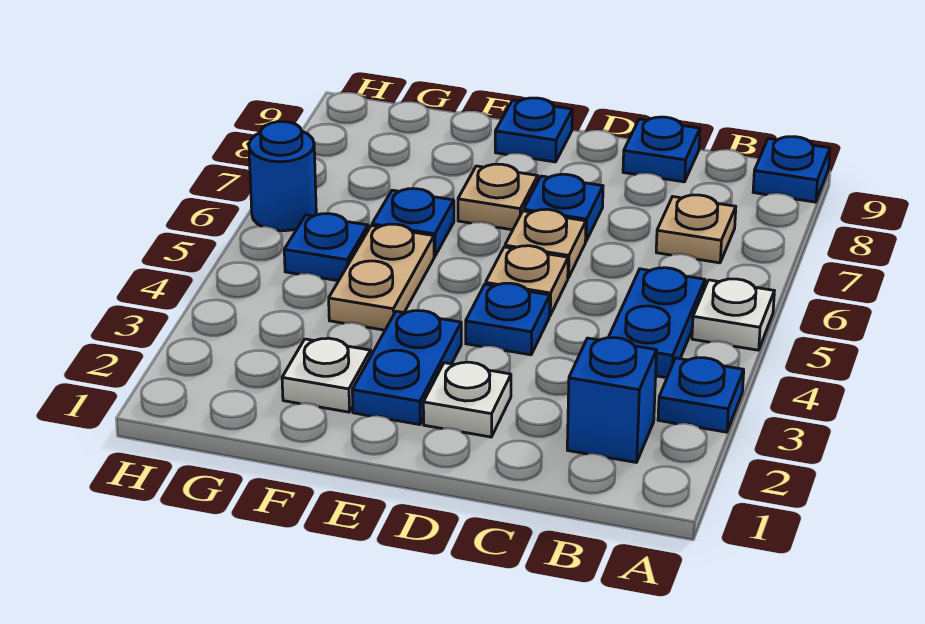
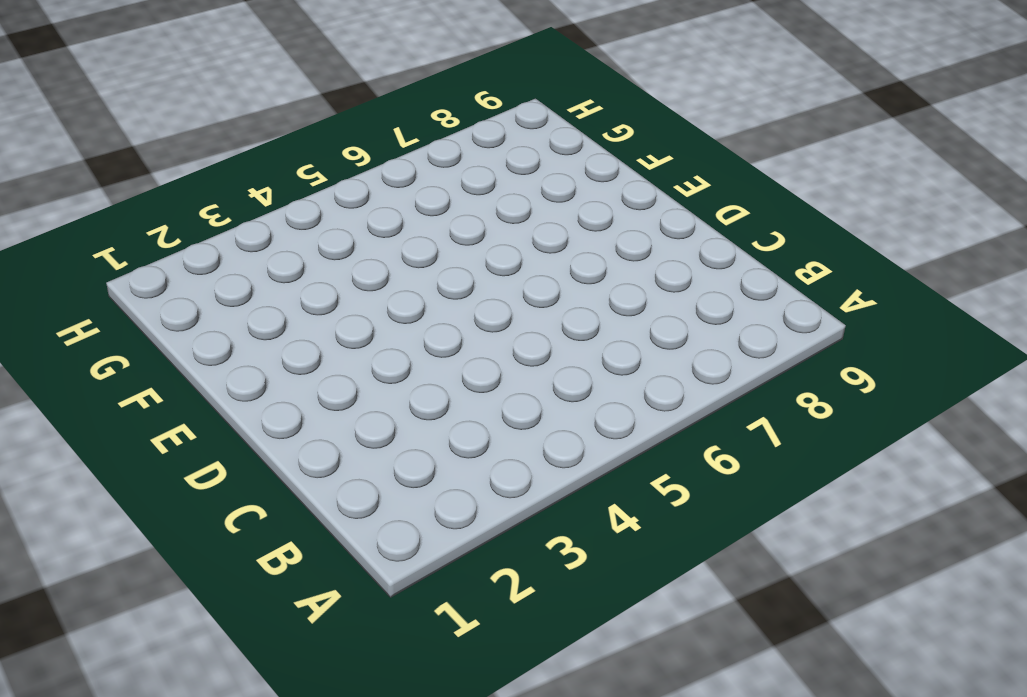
none -> blue 1x1 plate [658,358,744,432]
none -> white 1x1 plate [692,279,774,350]
none -> blue 1x1 plate [753,137,830,202]

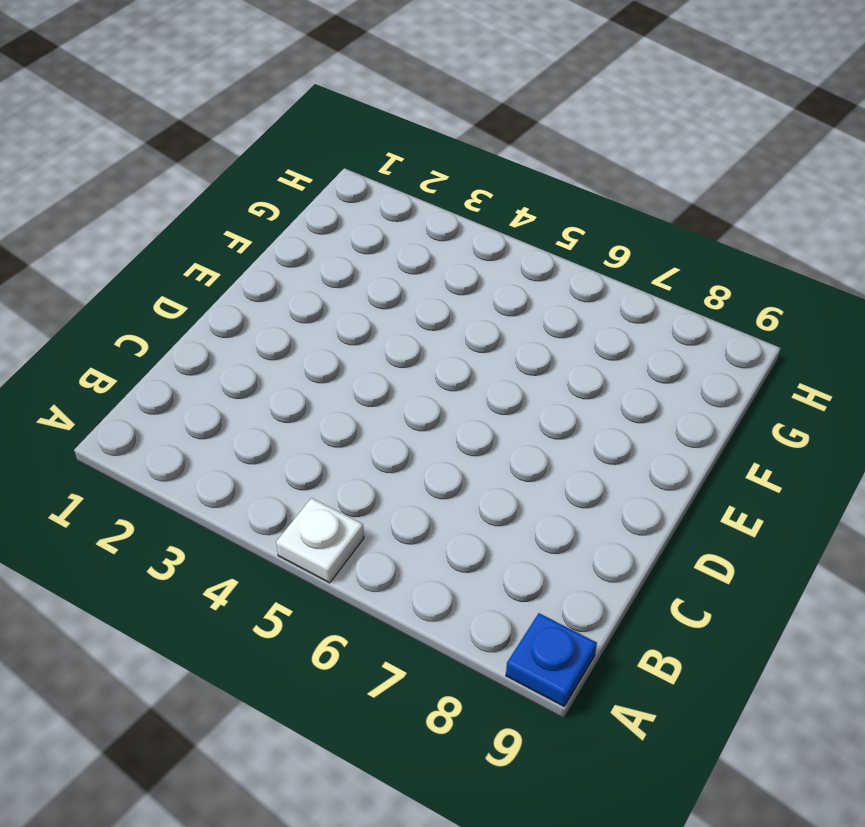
none -> blue 1x1 plate [658,358,744,432]
none -> blue 1x1 brick [567,338,657,463]
none -> blue 1x2 plate [608,268,705,378]

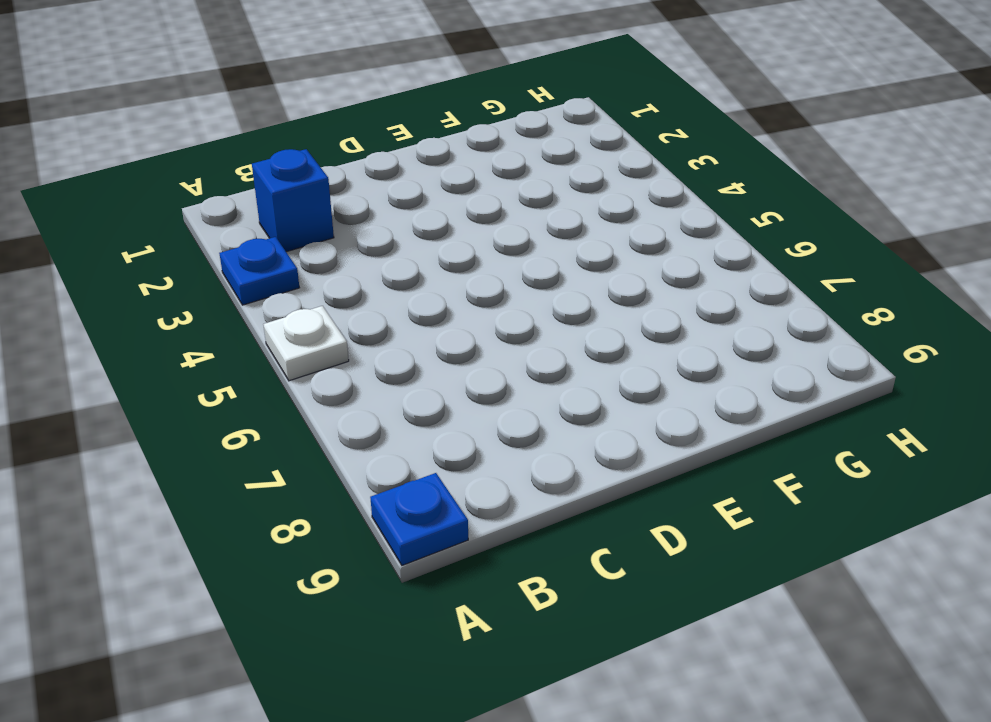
none -> blue 1x2 plate [608,268,705,378]
none -> tan 1x1 plate [656,195,736,263]
none -> blue 1x1 plate [623,117,700,182]

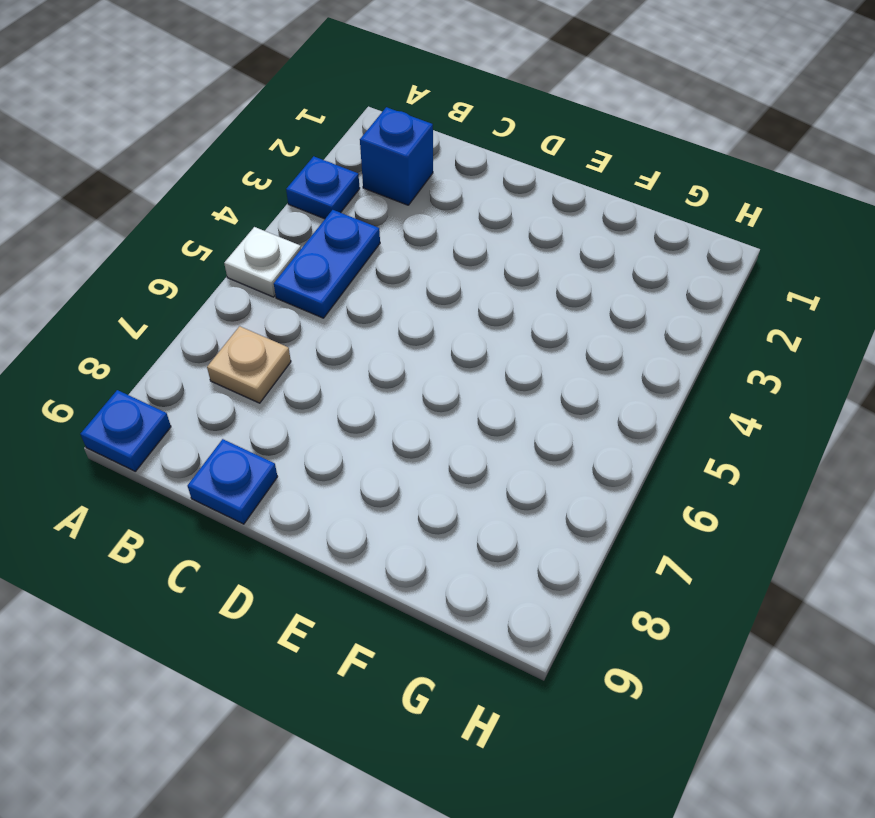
none -> white 1x1 plate [423,362,511,437]
none -> blue 1x1 plate [466,283,550,355]
none -> tan 1x1 plate [486,246,568,316]

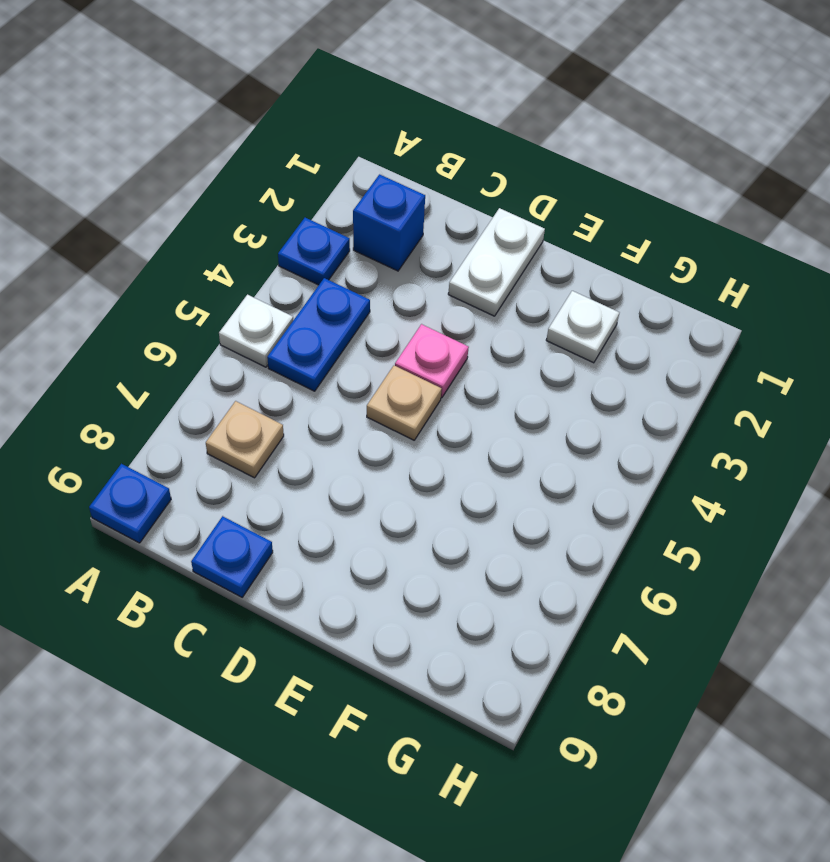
white 1x2 plate [448,208,545,316] -> white 1x1 plate [423,362,511,437]
pink 1x1 plate [395,324,469,398] -> blue 1x1 plate [466,283,550,355]
none -> tan 1x1 plate [505,209,586,278]
none -> blue 1x1 plate [524,174,603,241]
none -> blue 1x2 plate [352,311,461,425]

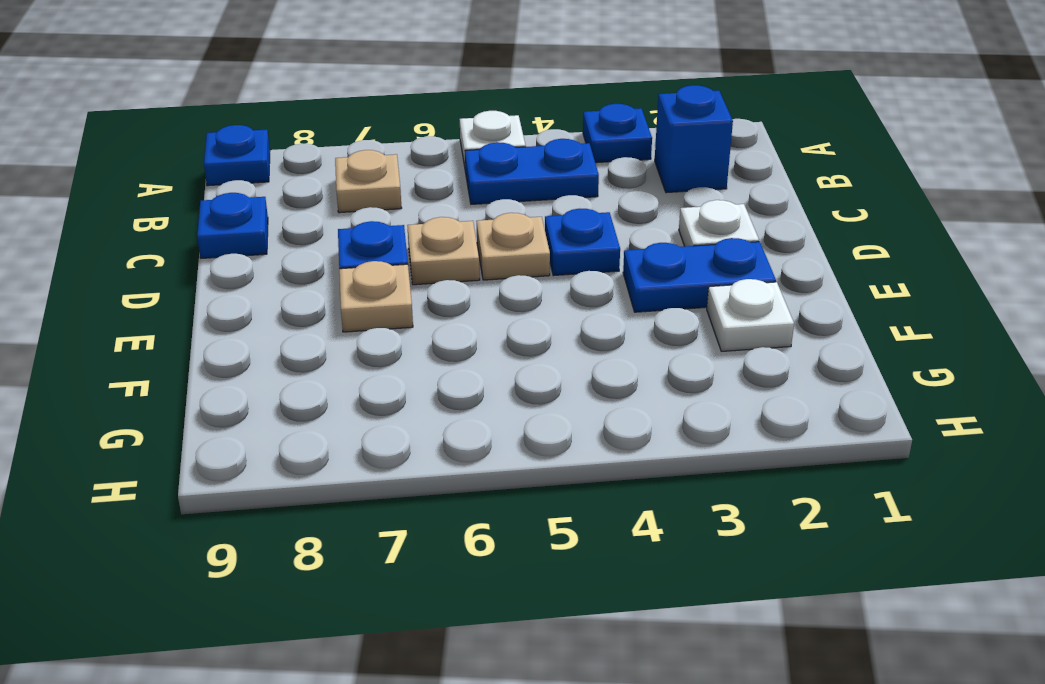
none -> blue 1x1 plate [495,98,572,162]
none -> tan 1x2 plate [329,224,434,330]
none -> blue 1x1 plate [372,189,454,256]

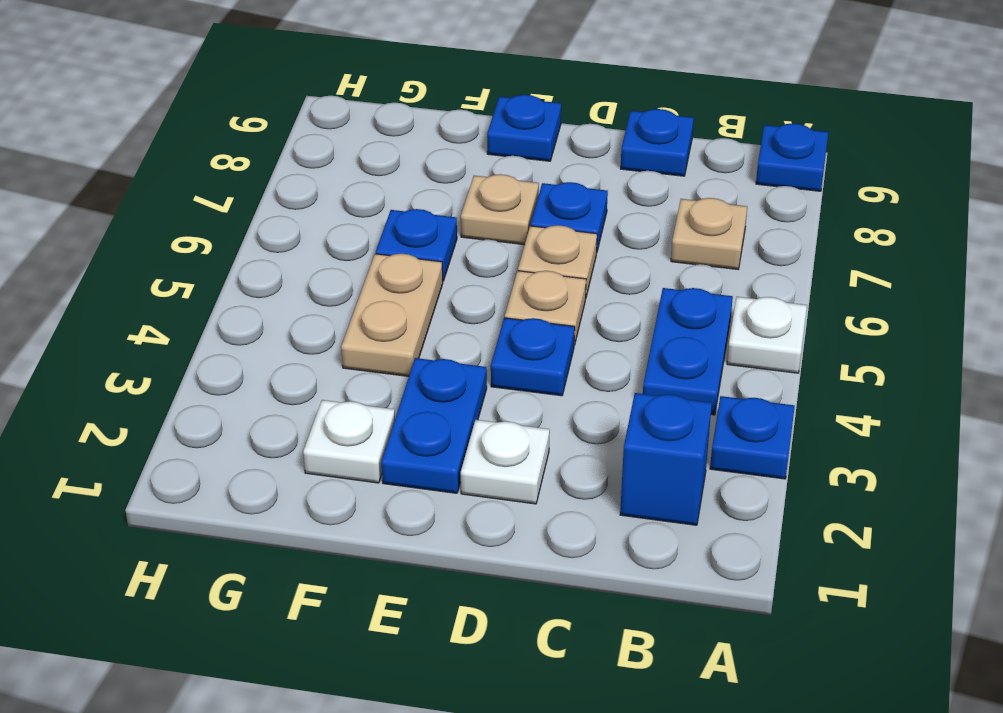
none -> blue 1x1 plate [284,214,368,281]
none -> blue 1x1 round brick [249,122,316,231]

